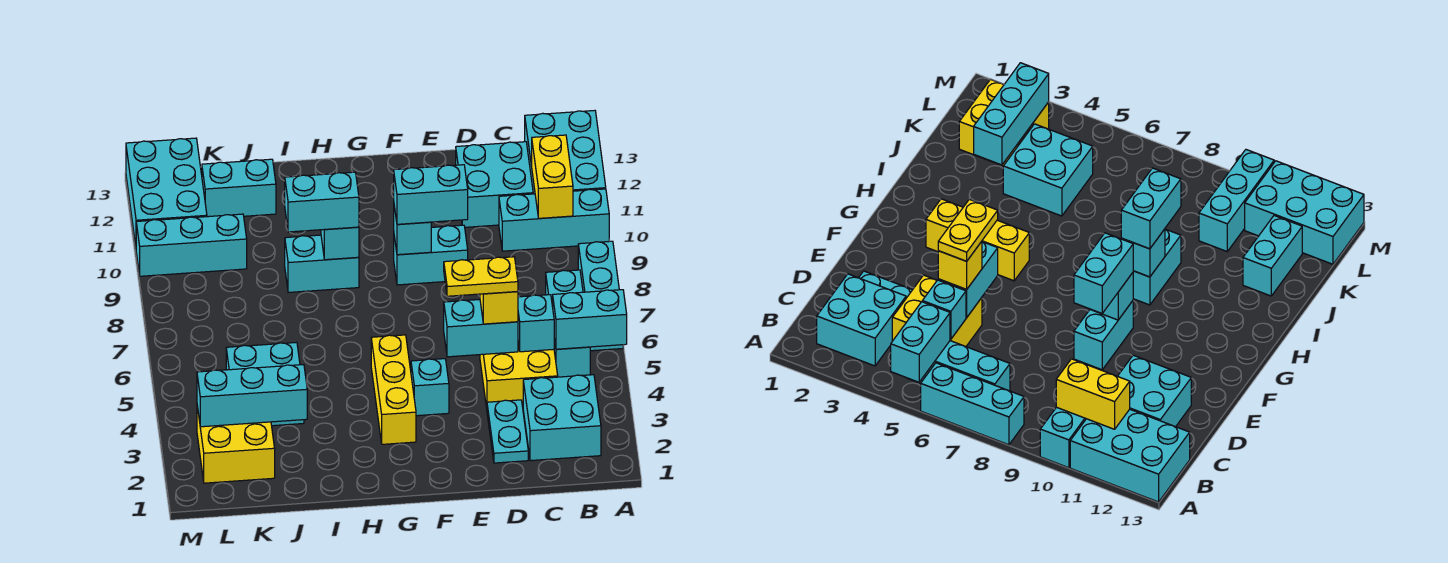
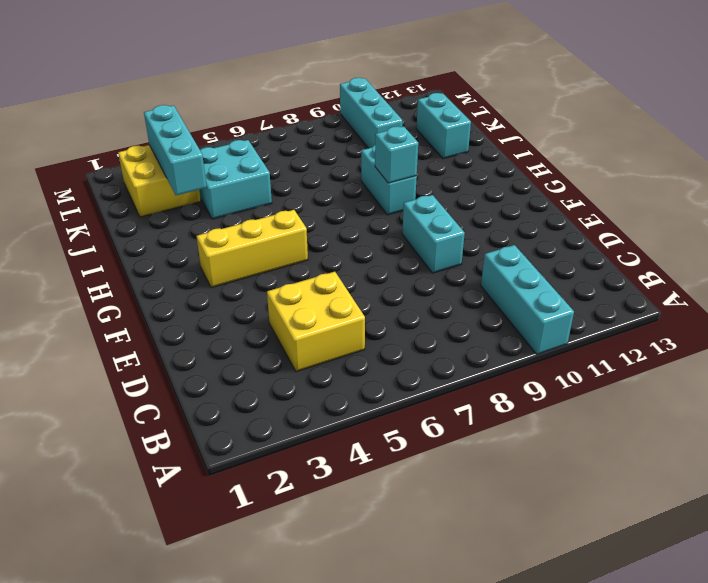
none -> cyan 1x3 brick [578,241,623,351]
none -> cyan 2x3 brick [525,111,606,194]
none -> cyan 2x2 brick [523,375,601,461]

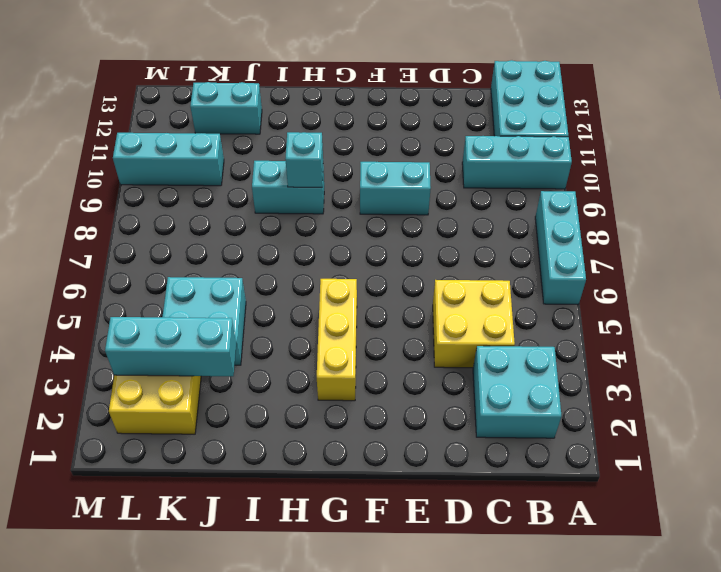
none -> cyan 1x3 brick [546,270,590,377]
none -> cyan 2x2 brick [456,142,533,227]
none -> cyan 1x2 plate [487,400,528,463]

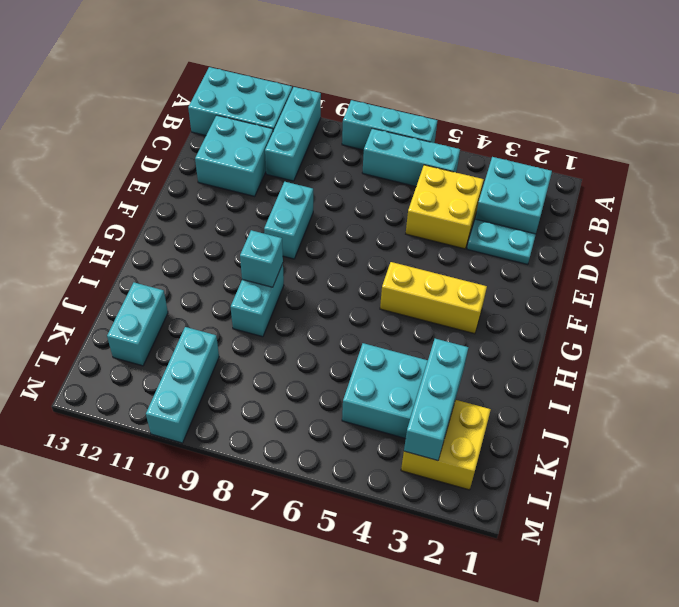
none -> cyan 1x1 brick [411,359,449,416]
none -> cyan 2x3 brick [126,138,207,245]
none -> cyan 1x2 brick [553,290,627,349]

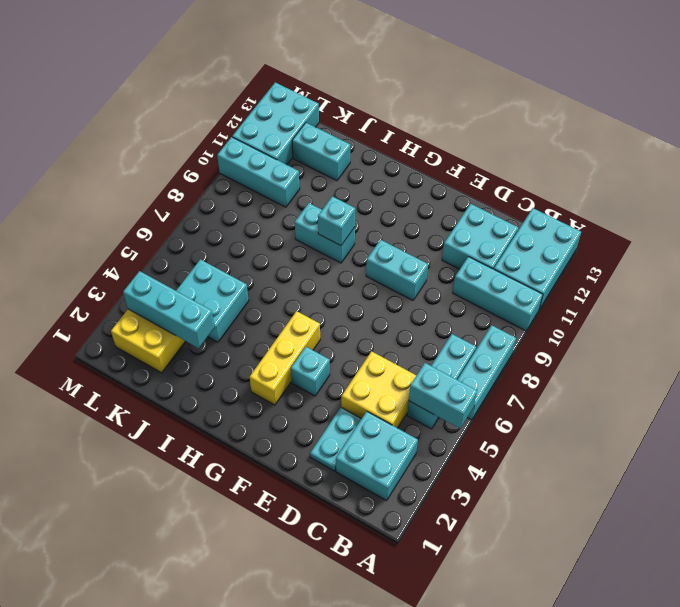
none -> yellow 1x2 brick [532,135,573,218]
none -> cyan 1x1 brick [518,295,554,352]
none -> cyan 1x2 brick [444,300,518,357]

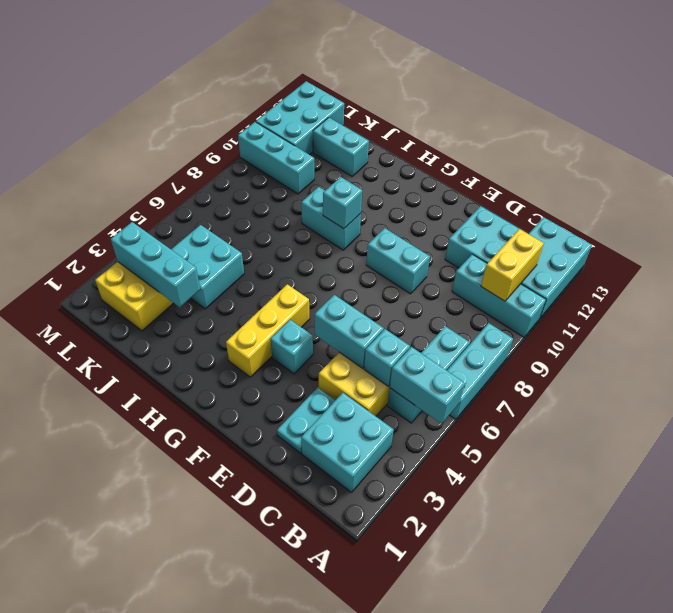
none -> cyan 1x1 brick [394,207,431,255]
none -> yellow 1x1 brick [480,291,518,324]
none -> cyan 1x2 brick [394,165,468,224]

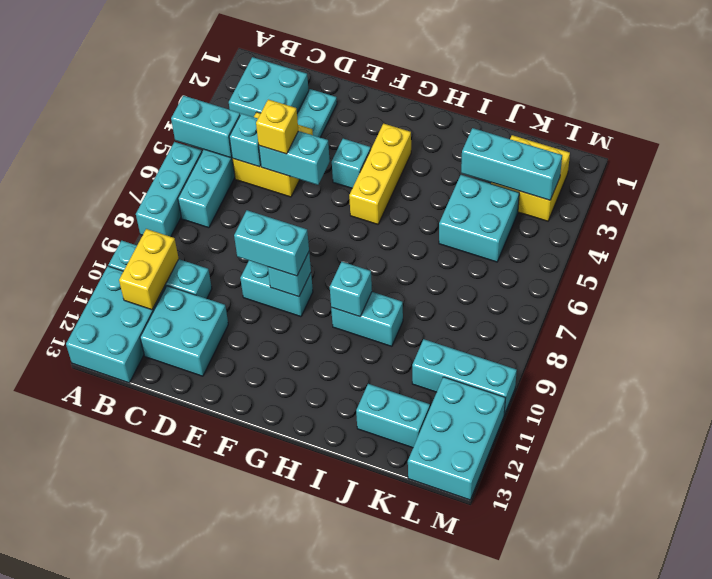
none -> cyan 1x2 brick [285,172,359,232]
none -> yellow 1x2 plate [444,257,518,296]

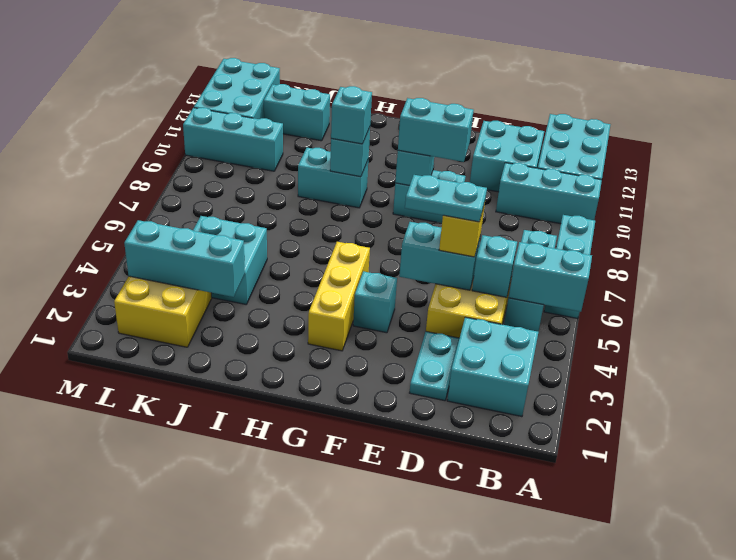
cyan 1x2 plate [405,175,487,222] -> yellow 1x2 plate [444,257,518,296]
cyan 1x1 brick [331,86,372,144] -> cyan 1x2 brick [285,172,359,232]
none -> yellow 1x2 brick [532,135,573,218]

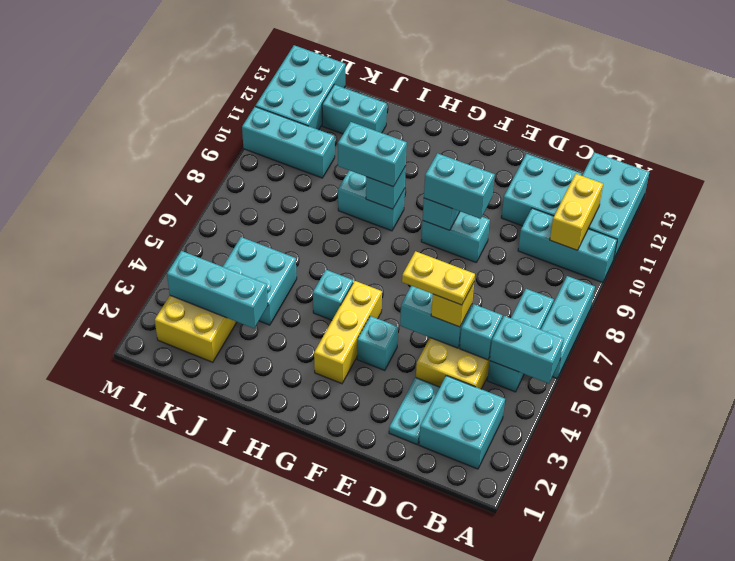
cyan 1x1 brick [313,270,353,320] -> none

